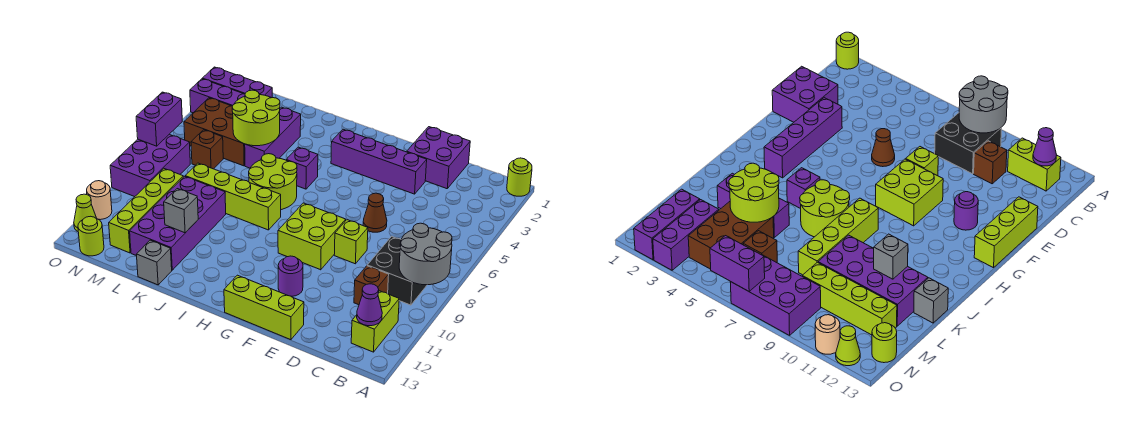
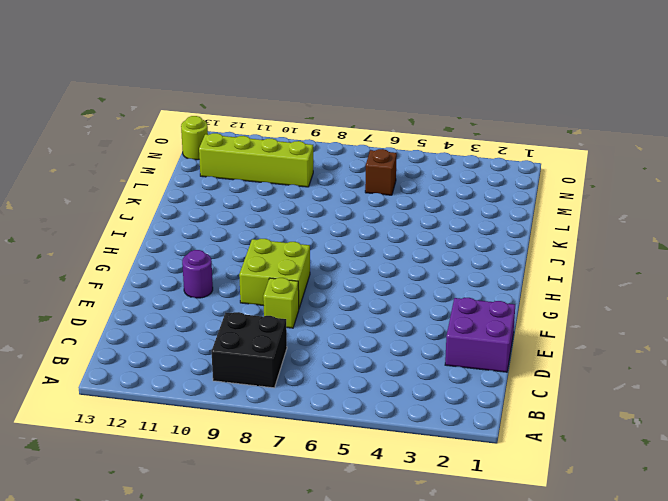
none -> lime 1x1 round brick [507,158,532,196]
none -> lime 1x2 brick [351,291,399,352]
none -> brown 1x1 brick [354,266,389,305]
none -> purple 1x4 brick [331,129,427,194]

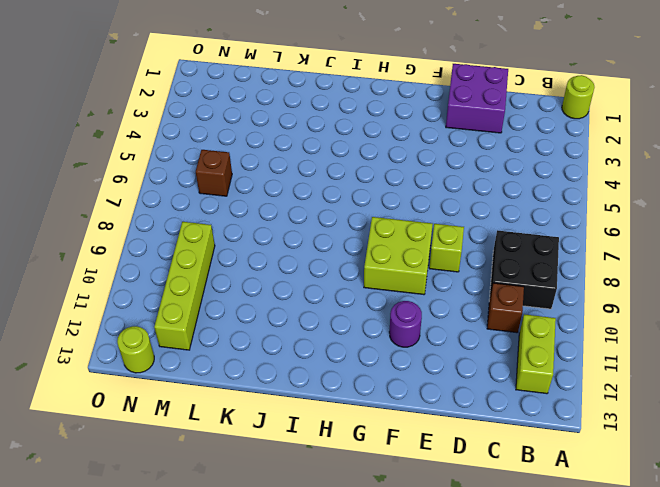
none -> purple 1x4 brick [331,129,427,194]
none -> brown 1x1 cone [363,193,387,232]
none -> lime 1x3 brick [224,275,304,340]
none -> purple 1x1 brick [286,147,318,189]

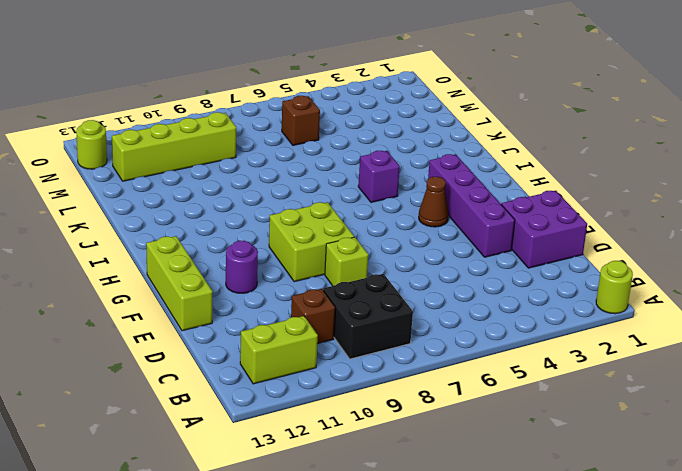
brown 1x1 cone [419,177,449,227] -> brown 1x1 cone moved to [363,193,387,232]
none -> lime 2x2 round brick [249,154,297,210]
none -> lime 1x4 brick [185,163,281,230]
none -> purple 1x3 brick [245,107,301,168]
none -> purple 2x4 brick [130,176,226,270]

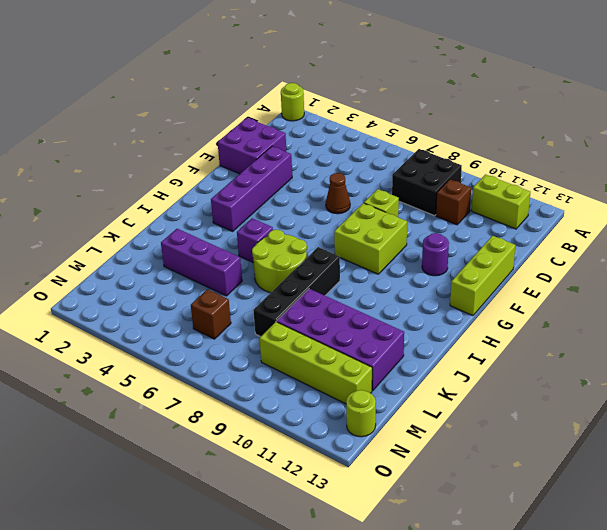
black 1x4 brick [253,247,340,337] -> lime 1x4 brick [185,163,281,230]
none -> grey 1x1 brick [136,240,172,285]
none -> brown 2x3 brick [184,98,245,166]
none -> purple 1x3 brick [202,67,272,98]
none -> purple 1x3 brick [190,79,245,113]

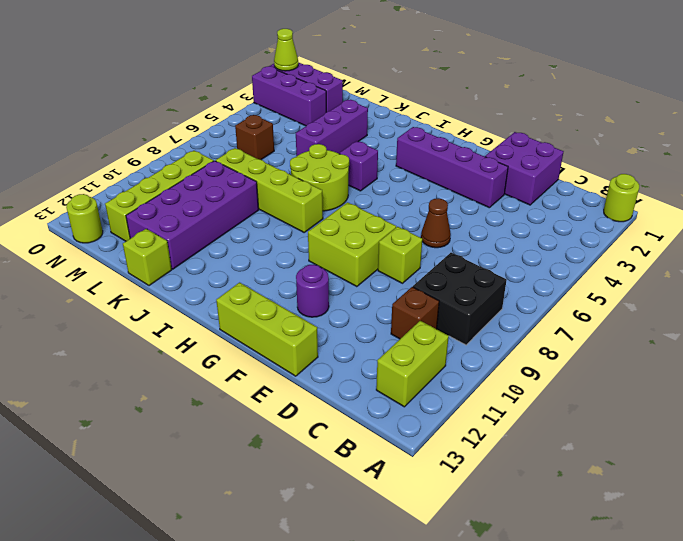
lime 1x1 brick [123,229,172,286] -> grey 1x1 brick [136,240,172,285]
lime 1x1 cone [274,29,298,71] -> lime 1x1 cone moved to [74,194,97,231]
none -> brown 2x3 brick [184,98,245,166]
none -> purple 2x3 brick [110,134,190,197]
none -> tan 1x1 round brick [87,181,112,220]
none -> grey 2x2 round brick [399,223,452,285]

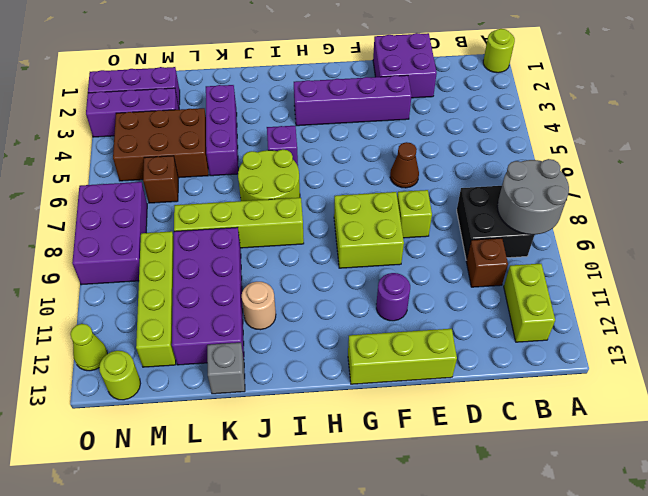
tan 1x1 round brick [242,282,276,330] -> tan 1x1 round brick moved to [87,181,112,220]
none -> purple 1x1 cone [357,284,382,326]
none -> lime 2x2 round brick [232,90,280,146]
none -> grey 1x1 brick [164,189,198,233]
none -> purple 1x2 brick [136,92,182,146]

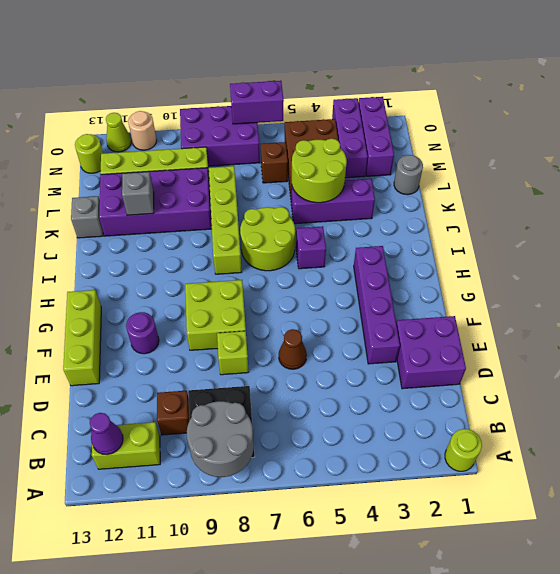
grey 1x1 round brick [394,155,423,195] -> none

